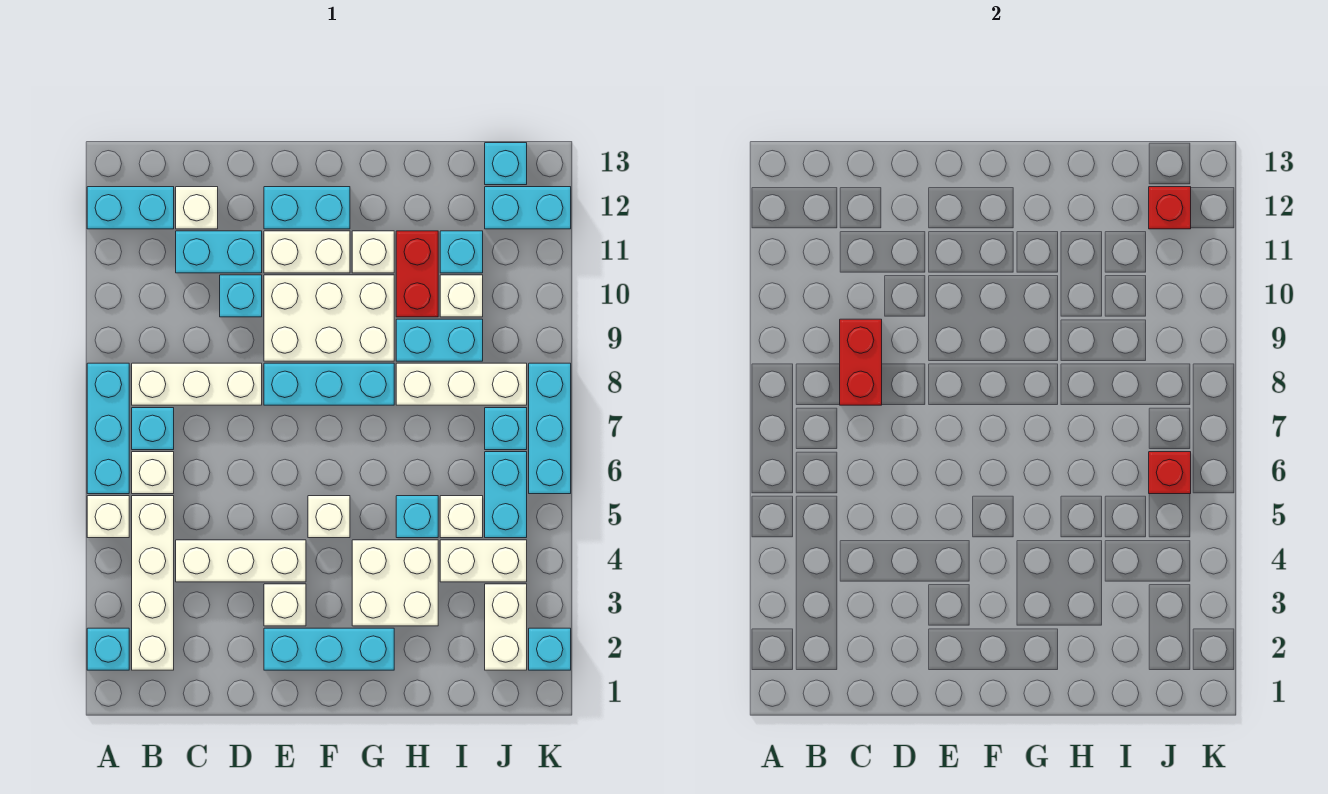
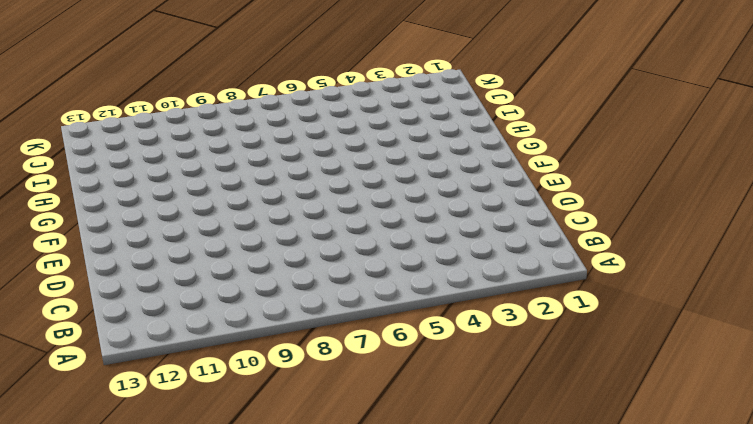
none -> cyan 1x1 brick [87,628,129,670]
none -> white 1x1 brick [87,496,129,538]
none -> cyan 1x3 brick [87,363,129,494]
none -> cyan 1x2 brick [87,187,174,229]

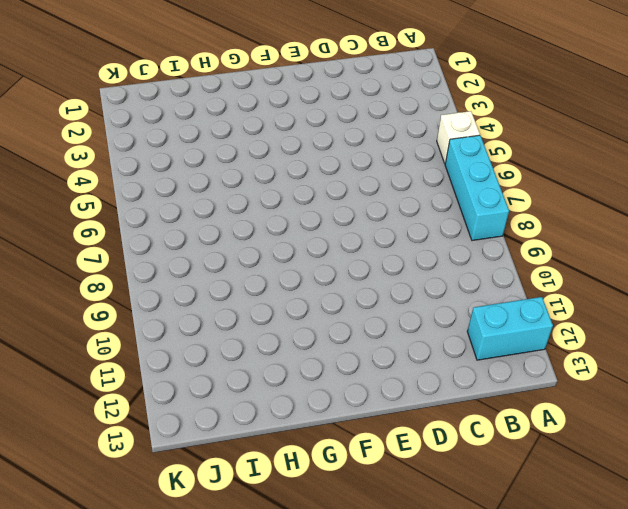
none -> cyan 1x1 brick [87,628,129,670]
none -> white 1x4 brick [132,496,174,670]
none -> white 1x1 brick [132,452,174,494]
none -> cyan 1x1 brick [132,408,174,450]

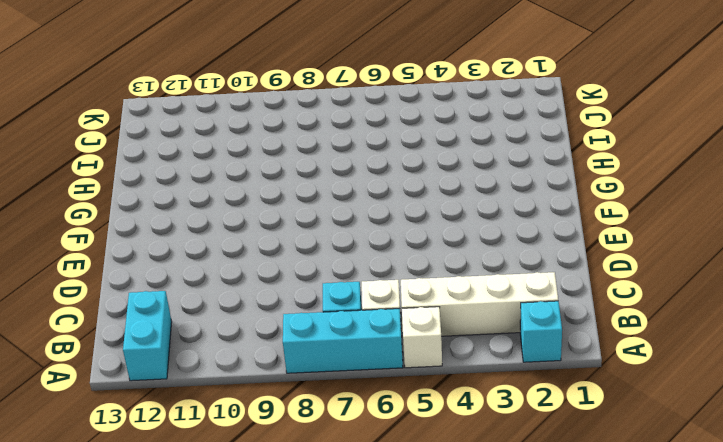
none -> white 1x3 brick [132,363,262,405]
none -> white 1x3 brick [176,540,306,582]
none -> cyan 1x2 brick [176,231,262,273]
none -> white 1x1 brick [176,187,218,229]

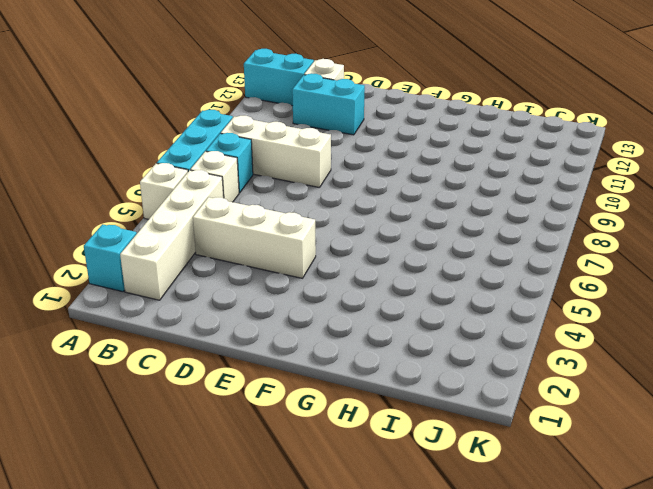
none -> cyan 1x1 brick [220,275,262,317]
none -> cyan 1x3 brick [264,628,394,670]
none -> white 1x1 brick [264,584,306,626]
none -> cyan 1x3 brick [264,363,394,405]

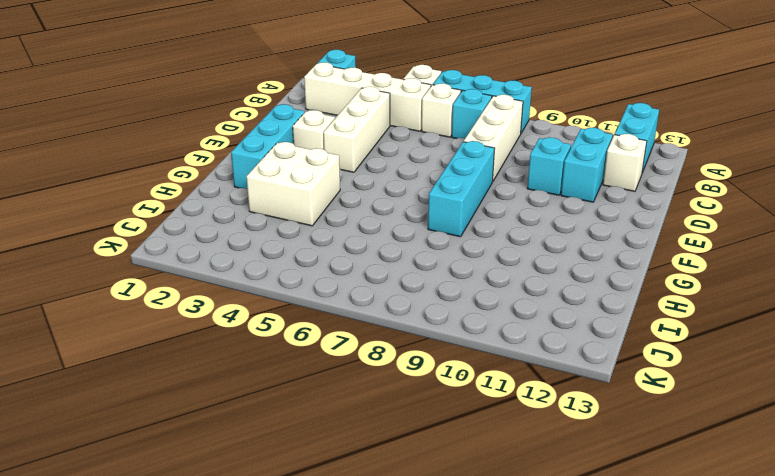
none -> white 2x3 brick [264,275,394,361]
none -> white 1x2 brick [264,231,350,273]
none -> cyan 1x2 brick [264,187,350,229]
none -> white 1x1 brick [308,496,350,538]

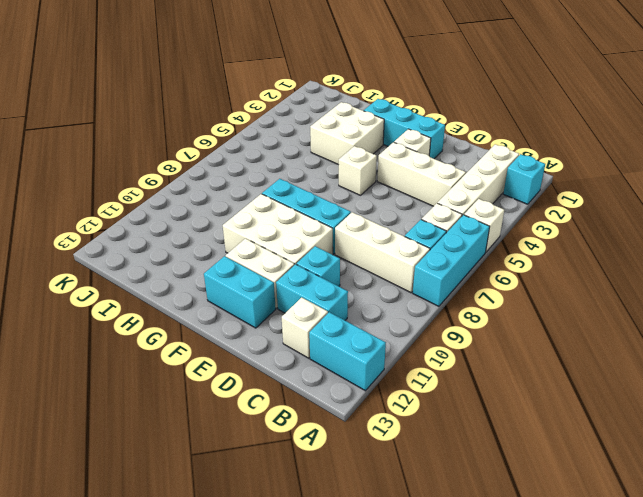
none -> white 1x1 brick [352,231,394,273]
none -> cyan 1x1 brick [396,496,438,538]
none -> white 1x3 brick [396,363,527,405]
none -> cyan 1x2 brick [396,319,483,361]

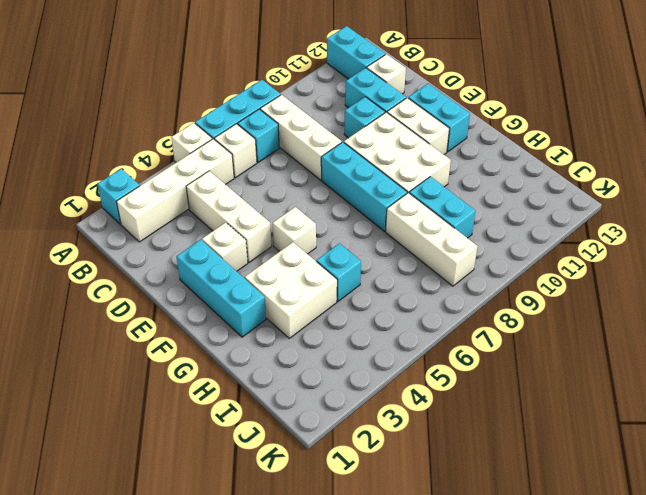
none -> white 1x1 brick [352,231,394,273]
none -> red 1x2 brick [396,231,438,317]
none -> white 1x2 brick [440,540,527,582]
none -> white 1x1 brick [440,496,483,538]

